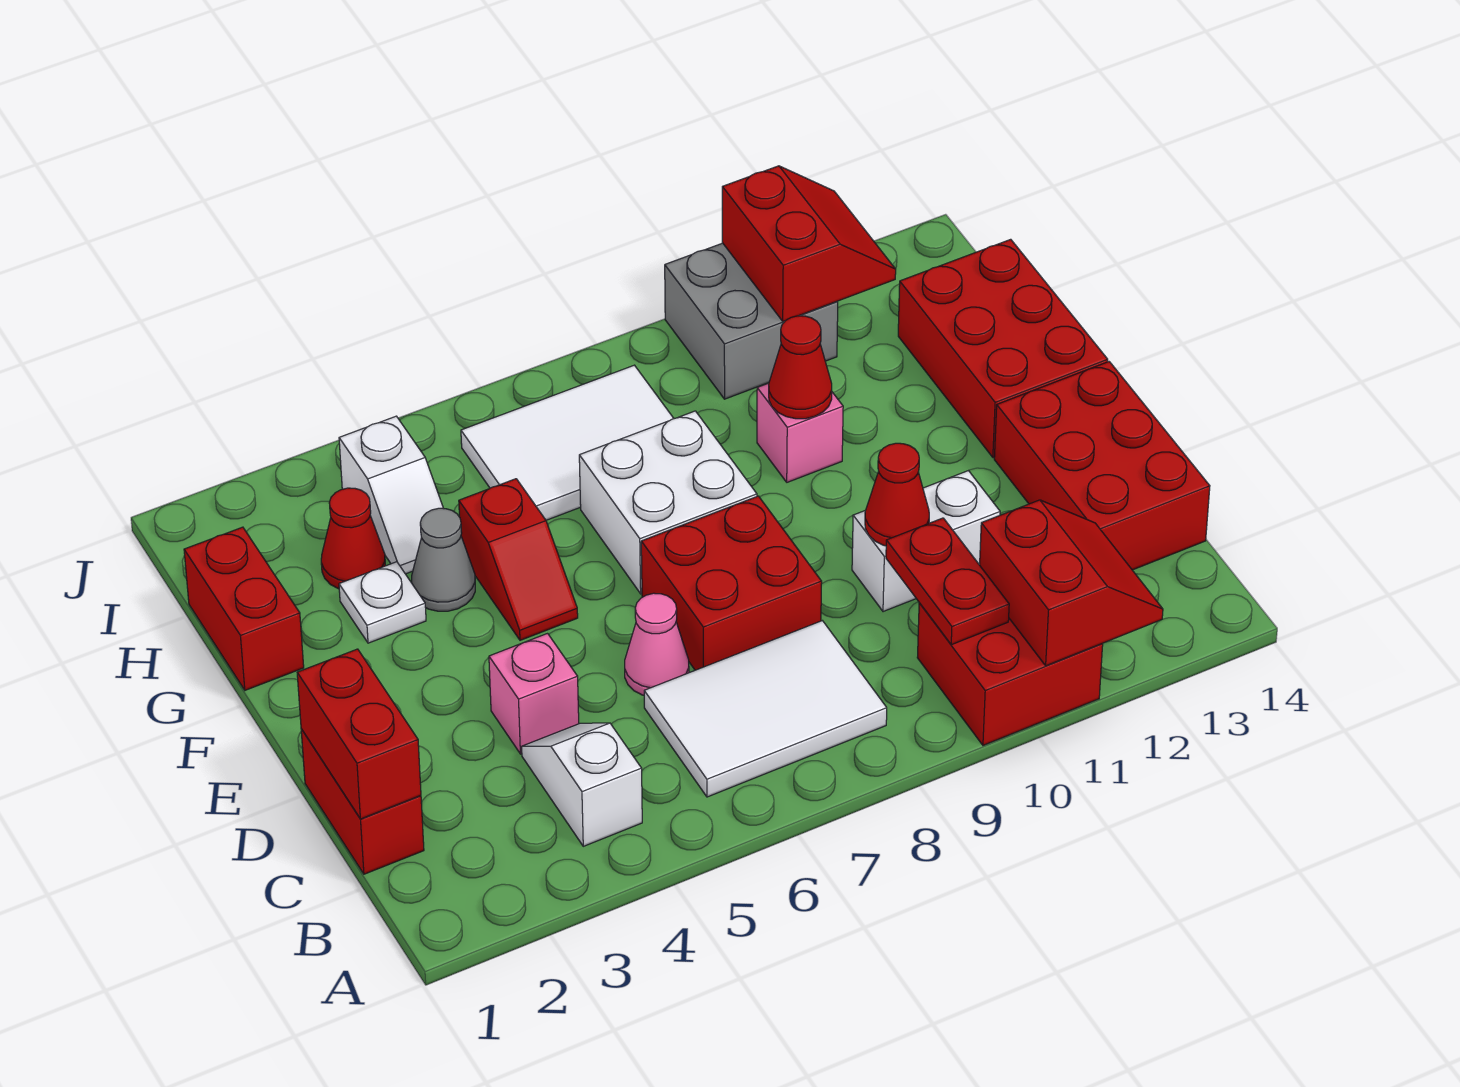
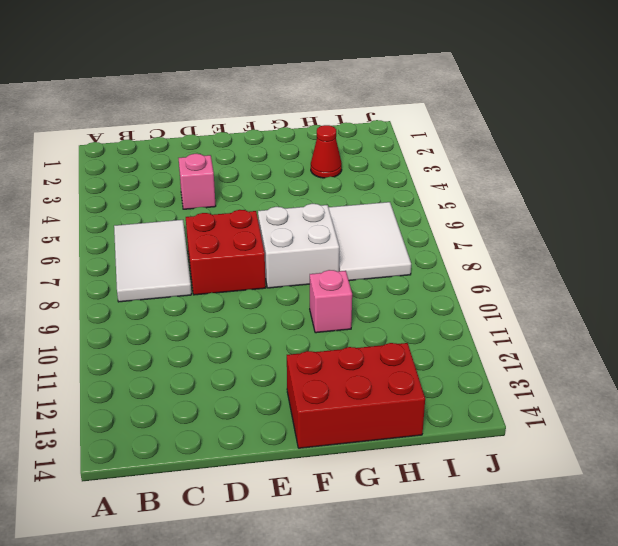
none -> red 2x2 brick [917,603,1103,745]
none -> white 1x2 slope [522,723,642,846]
none -> red 1x2 brick [301,729,424,874]

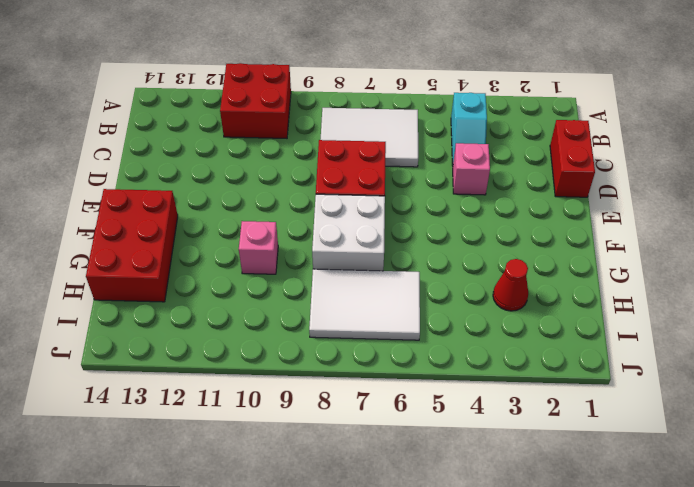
cyan 1x2 slope [451,93,487,166] -> white 1x2 slope [522,723,642,846]
none -> red 2x3 brick [994,362,1210,570]
none -> pink 1x1 cone [625,593,689,695]
none -> white 1x2 brick [852,471,1000,612]

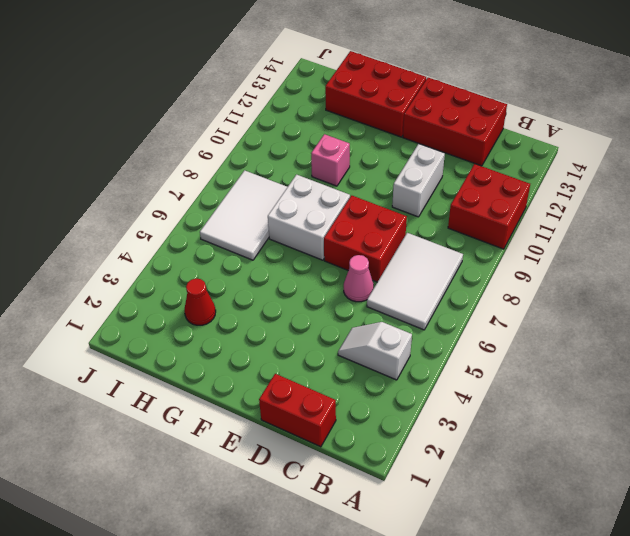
none -> pink 1x1 brick [489,634,579,754]
none -> red 1x2 slope [459,479,578,640]
none -> red 1x2 brick [184,527,304,690]

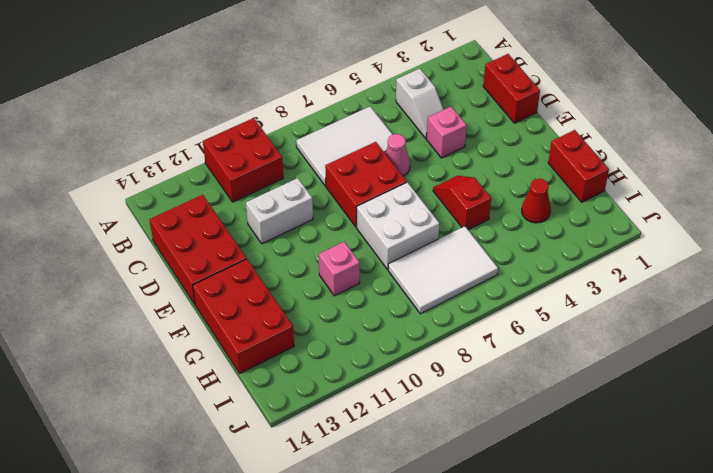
none -> white 1x1 plate [339,562,426,643]
none -> grey 1x1 cone [411,508,475,611]
none -> white 1x2 slope [339,416,444,574]

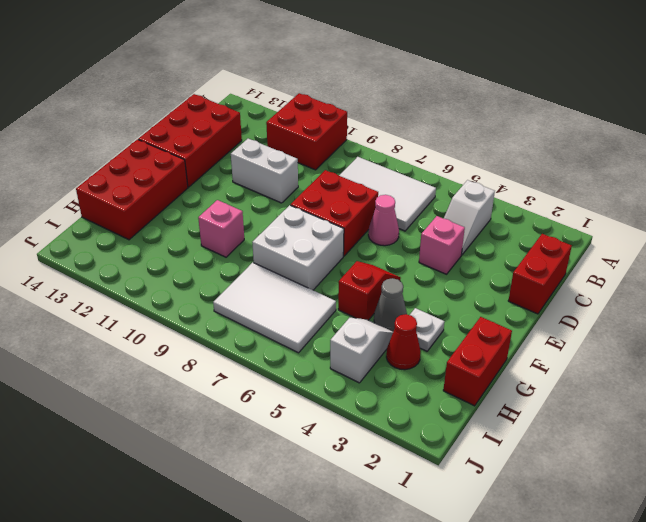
none -> grey 2x2 brick [665,243,838,399]
none -> red 2x2 slope [980,500,1163,666]
none -> red 1x2 plate [886,518,1009,645]

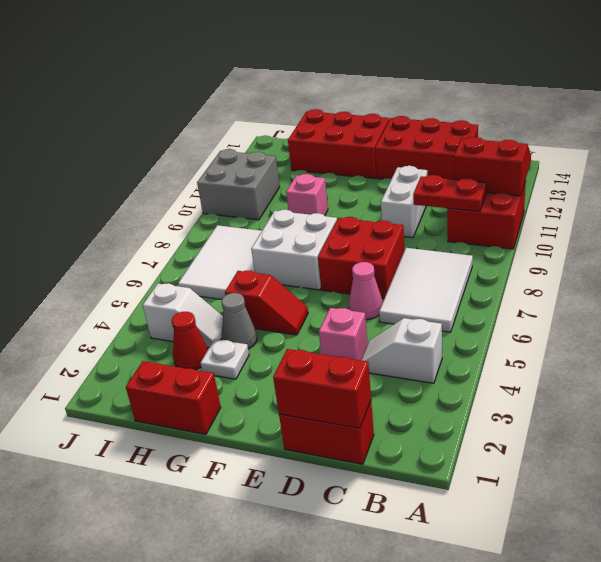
none -> red 1x1 cone [865,443,929,546]
none -> red 1x1 cone [769,316,832,419]
none -> red 2x2 slope [722,166,896,321]

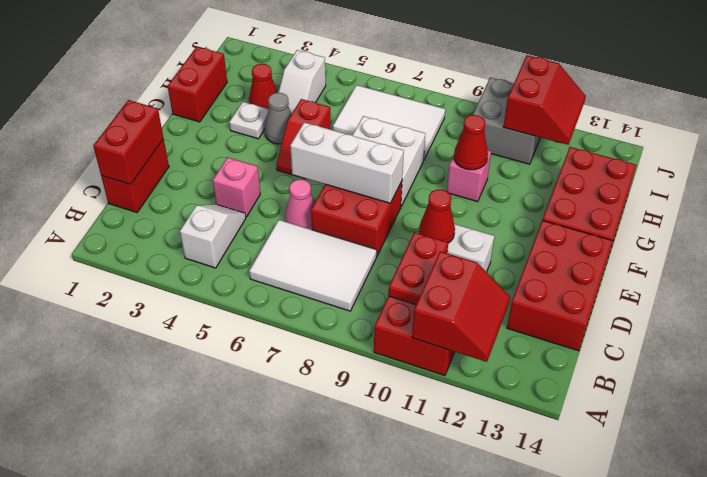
white 1x3 brick [290,122,404,203] -> none

